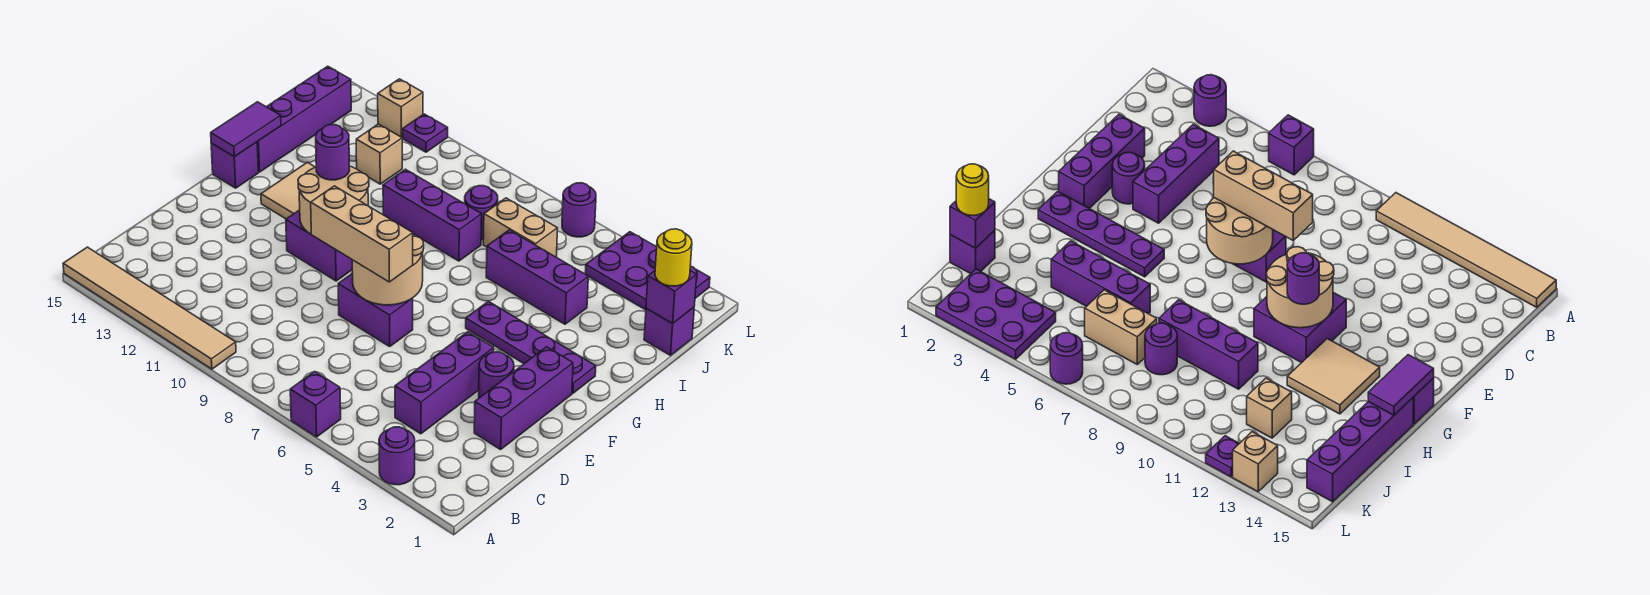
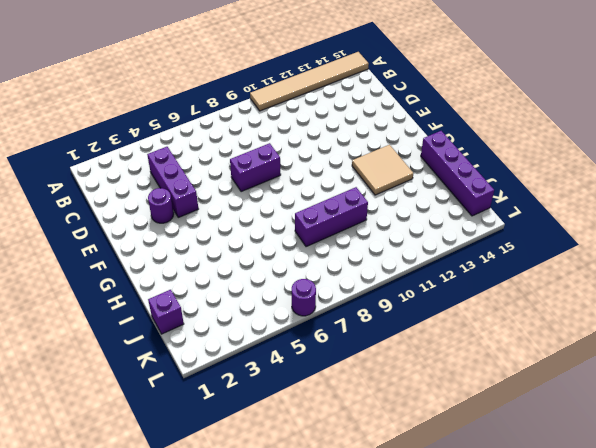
none -> purple 1x1 round brick [379,427,415,485]
none -> purple 1x1 brick [290,371,341,437]
none -> purple 1x3 brick [474,347,573,449]

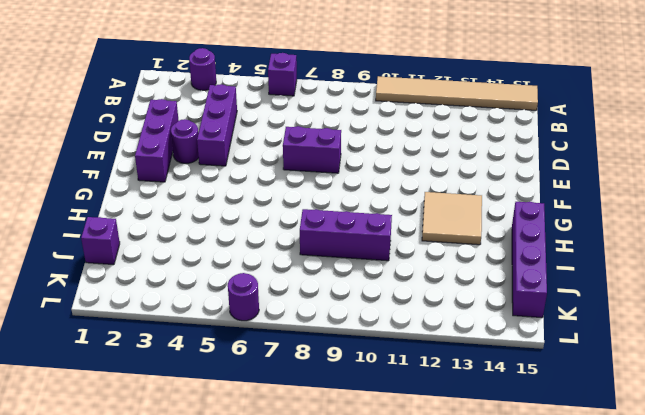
none -> purple 2x2 brick [286,210,352,281]
none -> purple 1x4 plate [466,301,596,393]
none -> purple 1x1 brick [211,142,258,188]

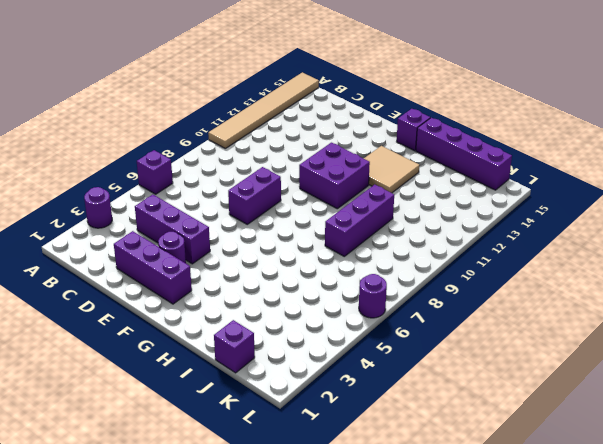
none -> purple 1x4 plate [466,301,596,393]
none -> purple 1x3 brick [486,230,588,324]
none -> tan 1x2 brick [483,198,558,257]

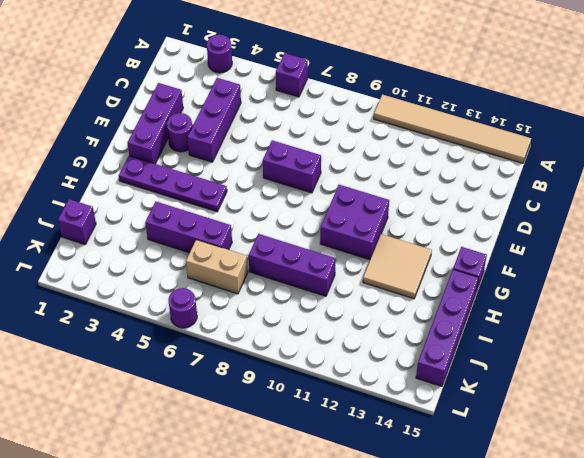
none -> purple 1x1 round brick [465,186,498,240]
none -> tan 1x1 brick [356,124,402,184]
none -> purple 2x3 plate [585,232,710,310]

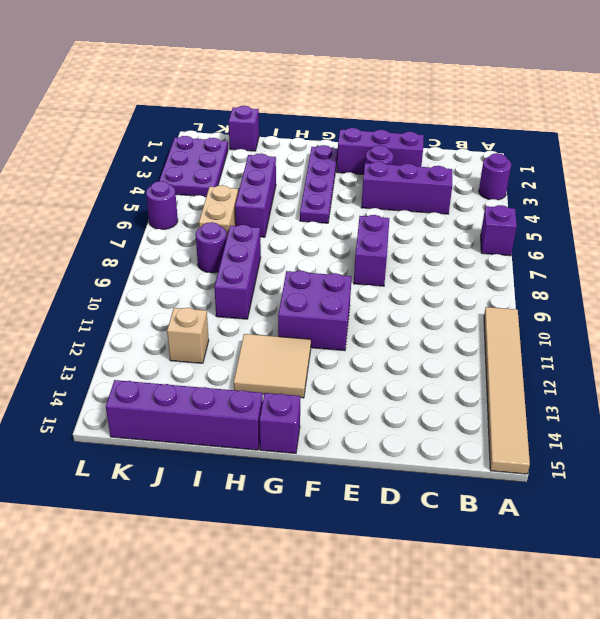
none -> purple 1x1 plate [403,114,448,152]
none -> tan 1x1 brick [378,79,423,137]
none -> tan 2x2 round brick [352,234,424,305]

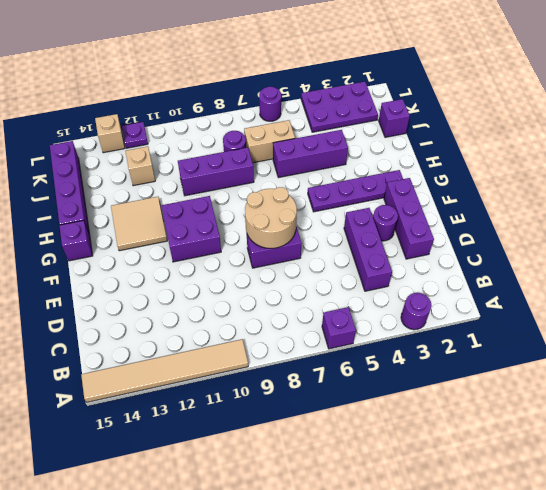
none -> tan 2x2 round brick [298,166,369,234]
none -> purple 1x2 tile [211,102,281,157]
none -> purple 1x1 brick [646,271,697,324]

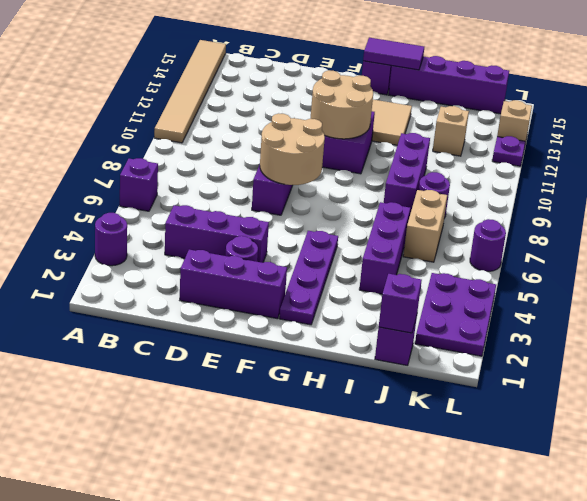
none -> tan 1x3 brick [311,186,413,282]
none -> purple 1x1 round brick [316,125,350,180]
none -> yellow 1x1 round brick [655,229,692,286]

